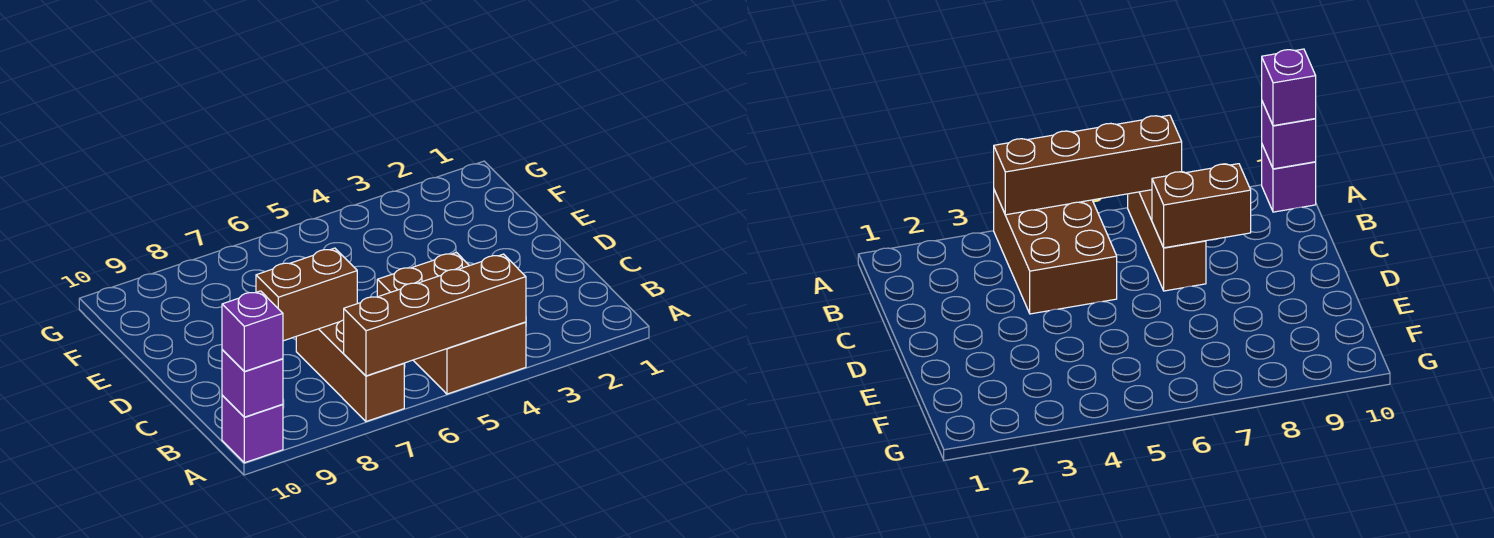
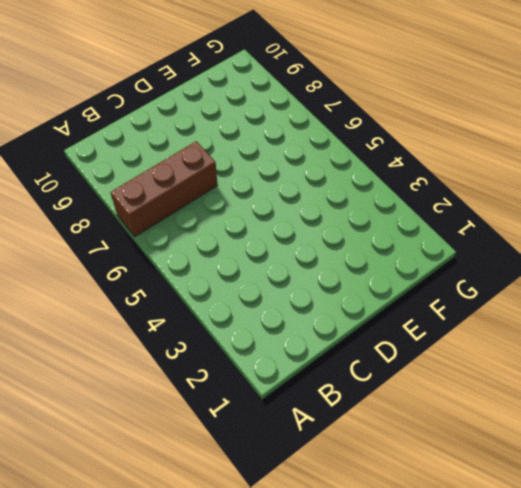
none -> brown 2x3 brick [377,253,526,394]
none -> purple 1x1 brick [222,395,283,463]

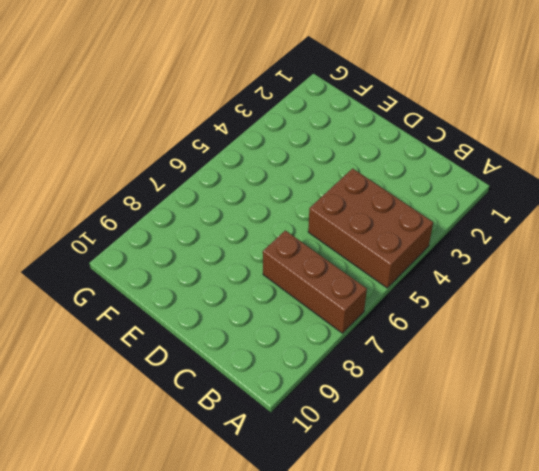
none -> purple 1x1 brick [222,395,283,463]
none -> brown 1x4 brick [344,254,526,376]

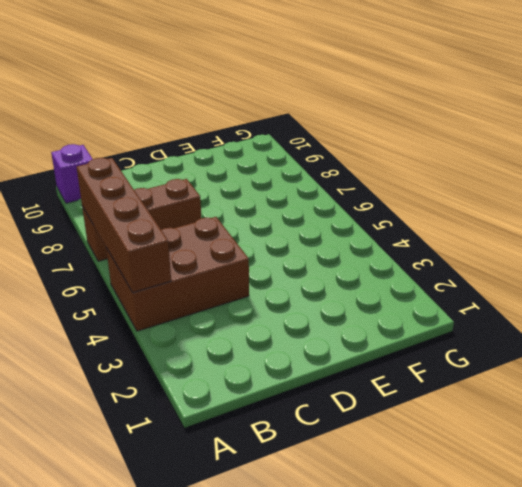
none -> purple 1x1 brick [222,350,283,417]
none -> brown 1x2 brick [256,248,357,341]

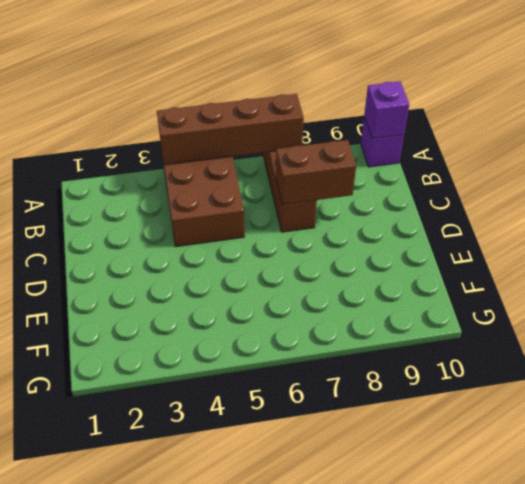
none -> purple 1x1 brick [222,291,283,371]

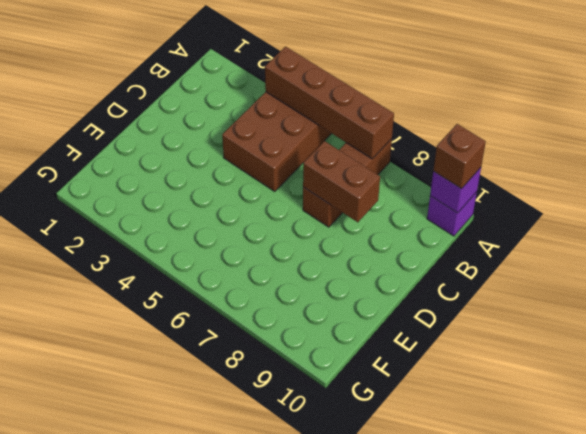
brown 1x1 brick [433,124,486,189] -> purple 1x1 brick [222,291,283,371]

